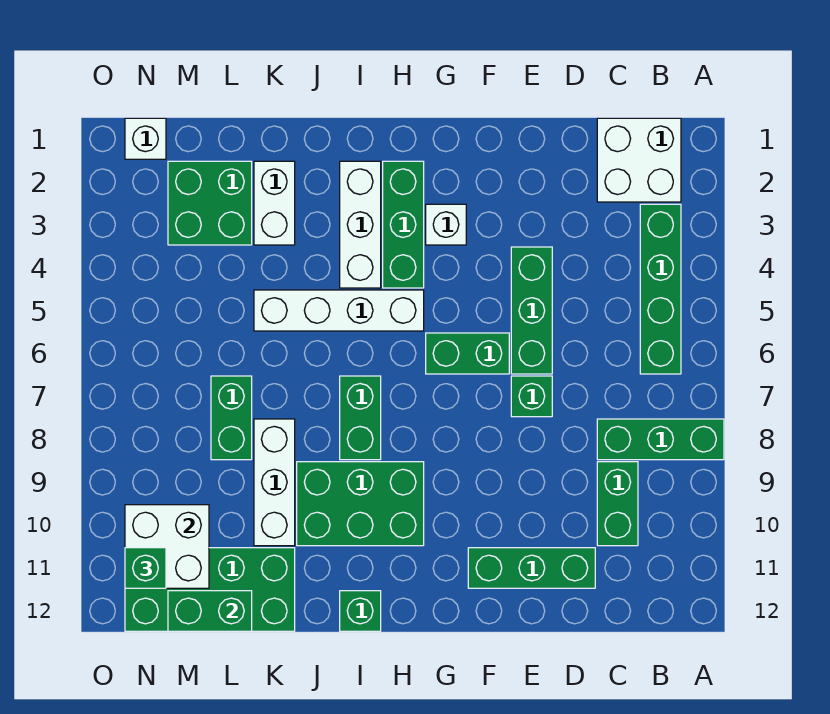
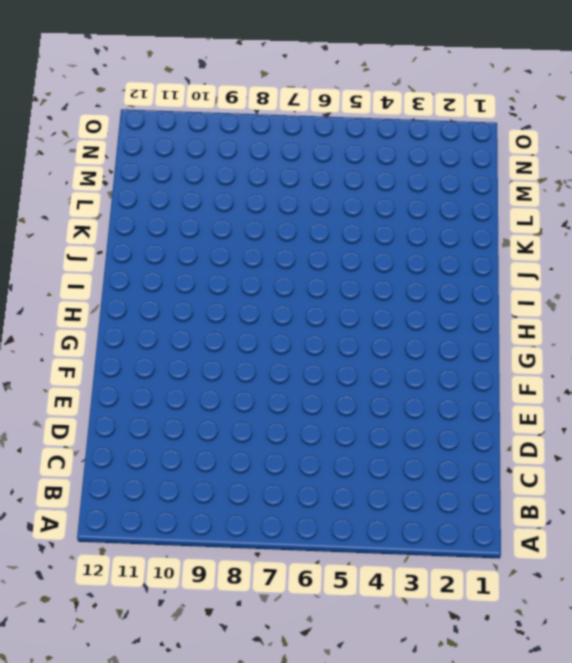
none -> green 1x3 brick [597,419,724,460]
none -> white 2x2 brick [597,118,681,202]
none -> green 1x4 brick [640,204,681,374]

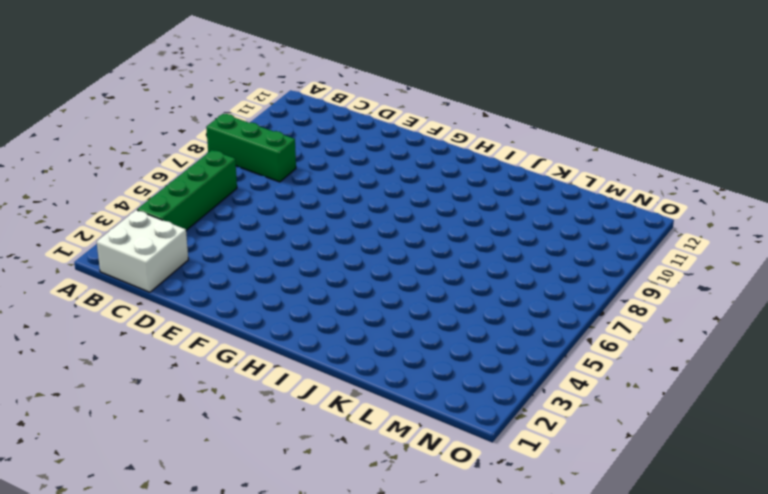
none -> green 1x2 brick [597,462,638,546]
none -> green 1x3 brick [468,548,595,588]
none -> green 1x3 brick [511,247,552,374]

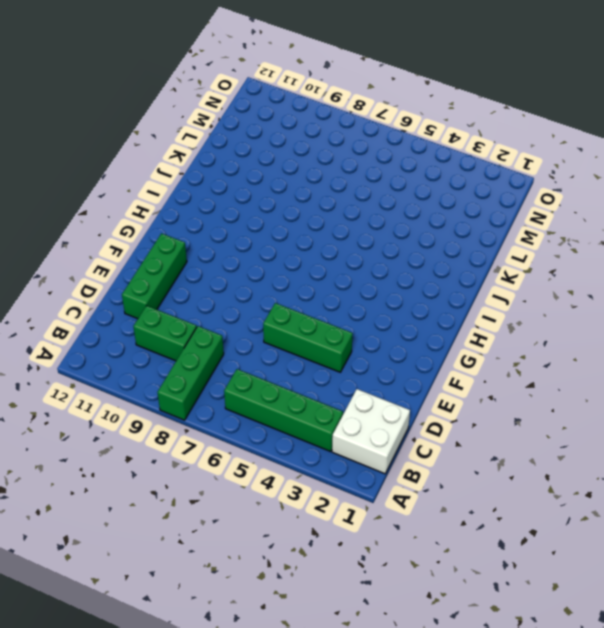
none -> green 1x1 brick [511,376,552,417]
none -> green 1x2 brick [426,333,509,374]
none -> white 1x1 brick [426,204,466,245]

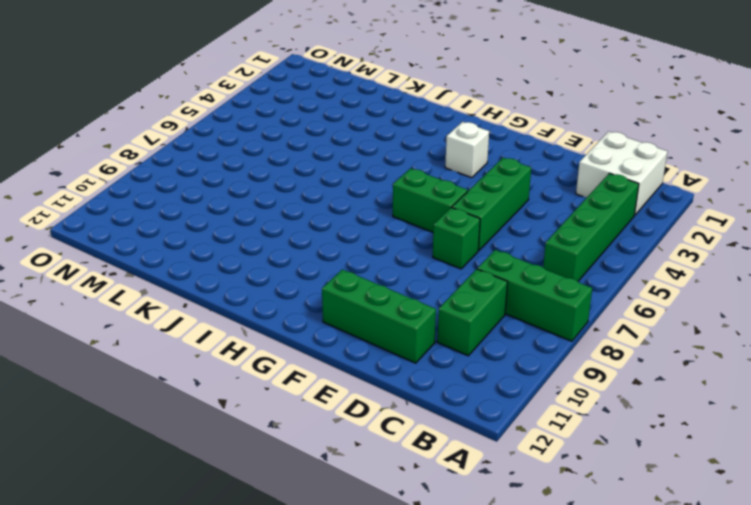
none -> green 1x3 brick [383,161,424,288]
none -> white 1x4 brick [254,290,424,331]
none -> green 2x3 brick [297,462,424,546]

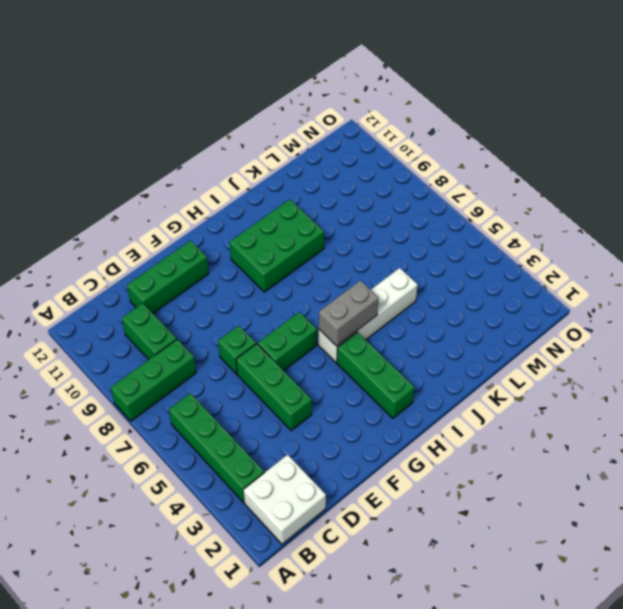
grey 1x2 brick [319,281,379,346] -> none
none -> white 1x1 brick [426,204,466,245]
none -> white 1x3 brick [340,161,381,288]
none -> green 1x2 brick [340,376,381,460]

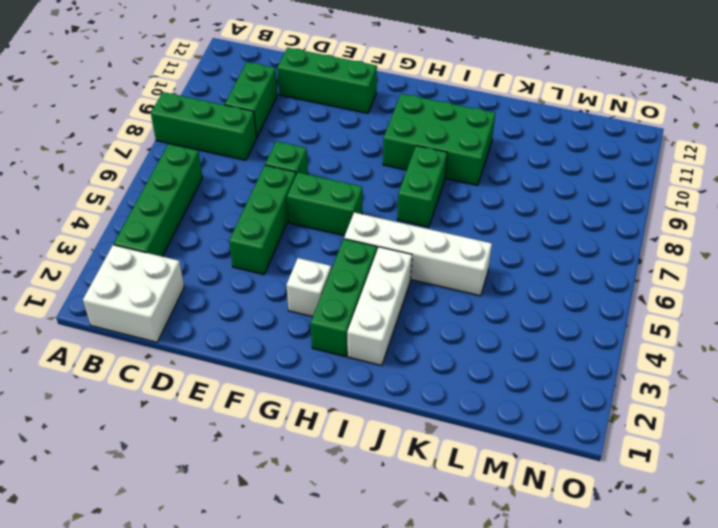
none -> green 1x1 brick [340,591,381,631]
none -> white 1x2 brick [254,161,295,245]
none -> white 1x3 brick [254,419,295,546]

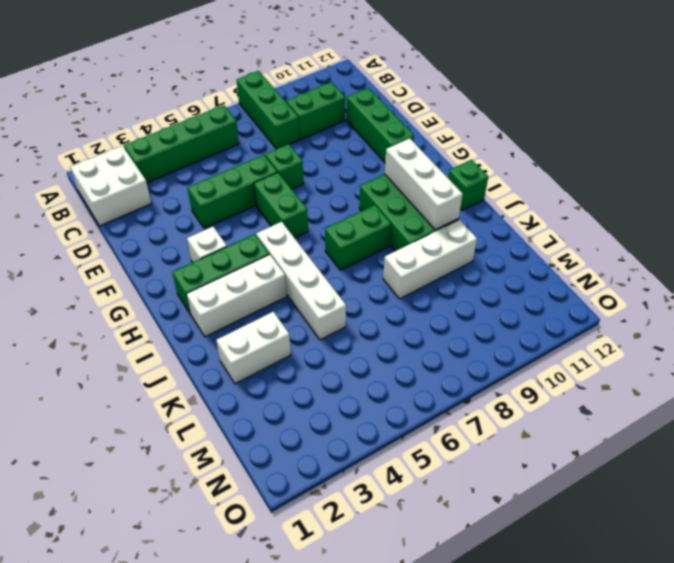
white 1x3 brick [385,138,463,230] -> none
none -> green 2x4 brick [125,548,295,631]
none -> green 2x2 brick [168,161,252,245]
none -> green 1x2 brick [211,376,252,460]

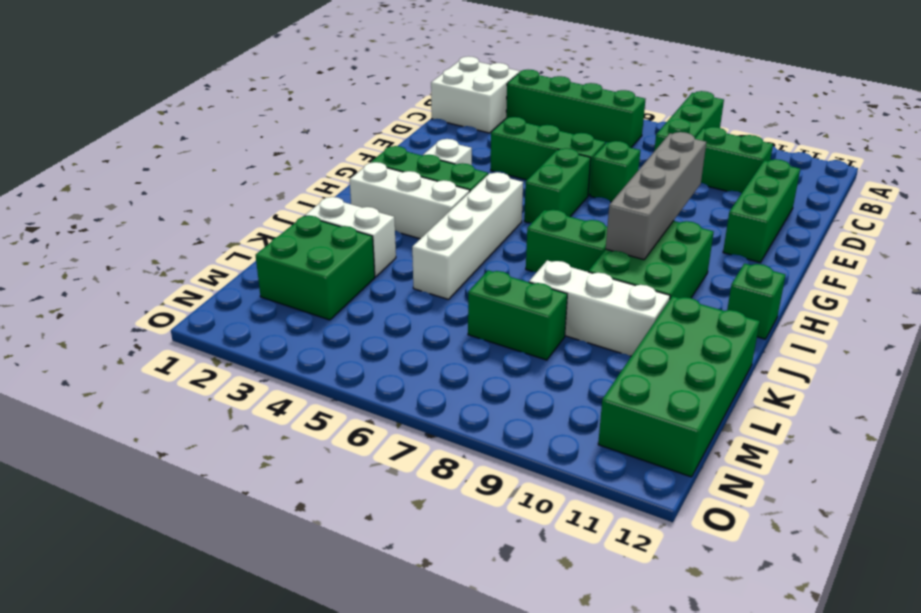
grey 1x4 brick [606,132,706,260] -> none
none -> white 1x1 brick [125,118,166,159]
none -> green 1x2 brick [168,591,252,631]
none -> white 2x2 brick [125,505,209,588]

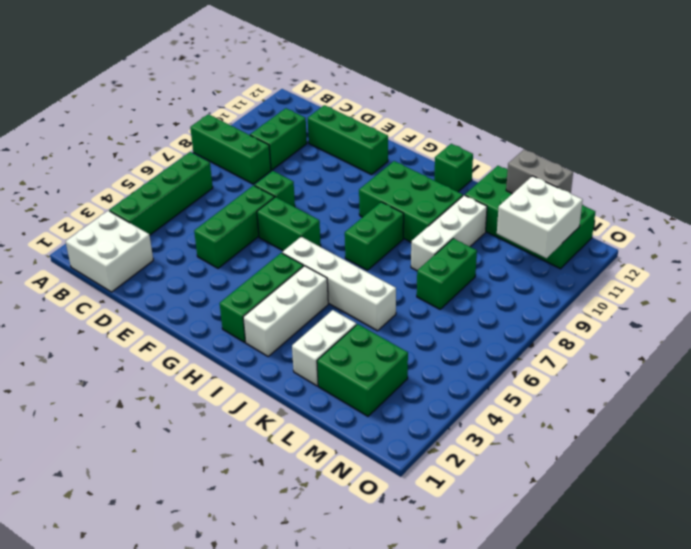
grey 1x2 brick [506,149,573,194] -> green 1x2 brick [168,591,252,631]
none -> white 1x1 brick [426,204,466,245]
none -> white 1x1 brick [125,118,166,159]
none -> green 1x1 brick [125,548,166,588]

